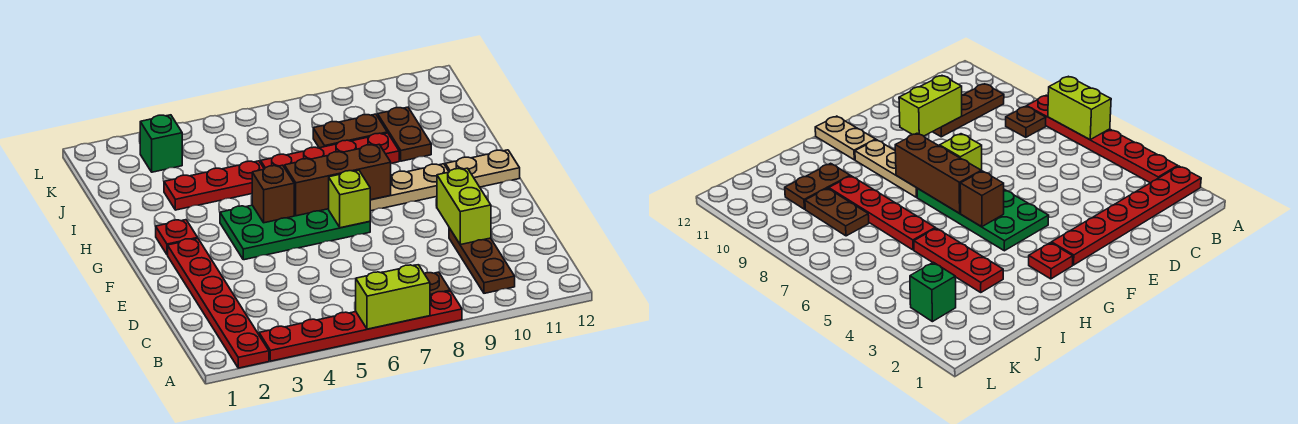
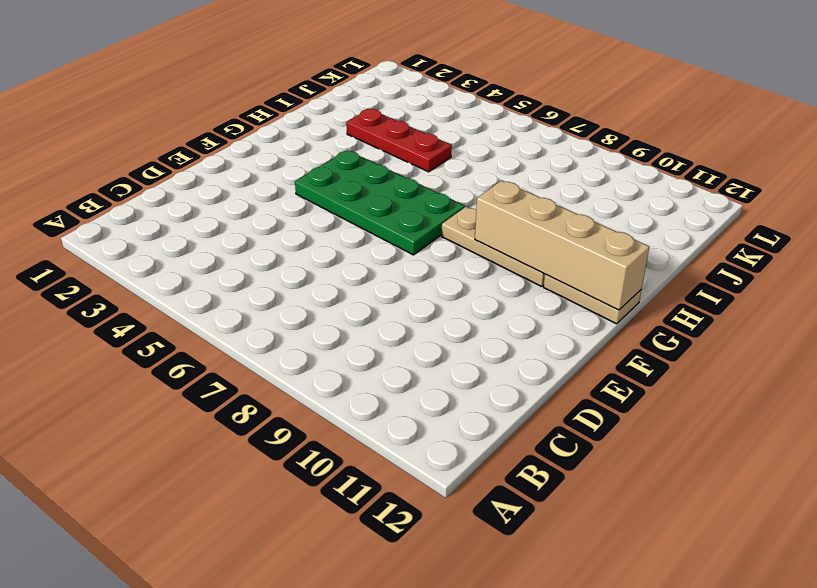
tan 1x4 brick [475,180,649,310] -> none
none -> red 1x6 plate [168,239,269,368]
none -> red 1x6 plate [259,291,462,361]
none -> brown 1x1 plate [424,272,450,295]

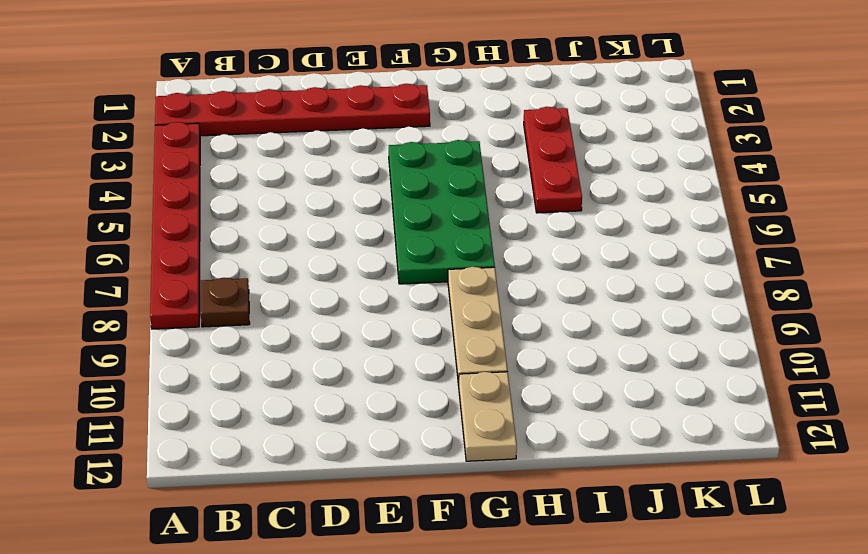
none -> brown 1x3 plate [449,228,515,293]
none -> red 1x1 plate [156,220,198,255]
none -> red 1x4 plate [261,133,399,169]

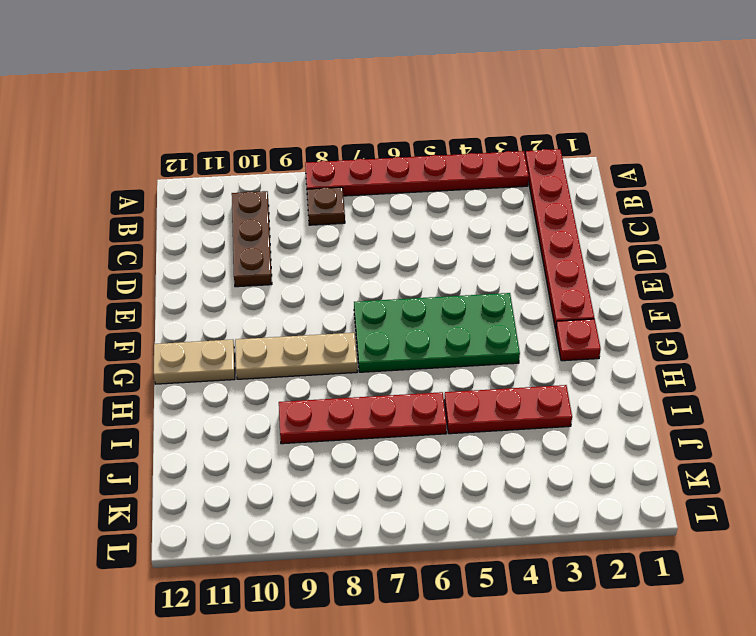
none -> brown 1x2 plate [378,107,431,161]
none -> brown 1x2 plate [313,114,387,148]
none -> green 1x1 brick [140,115,182,172]

